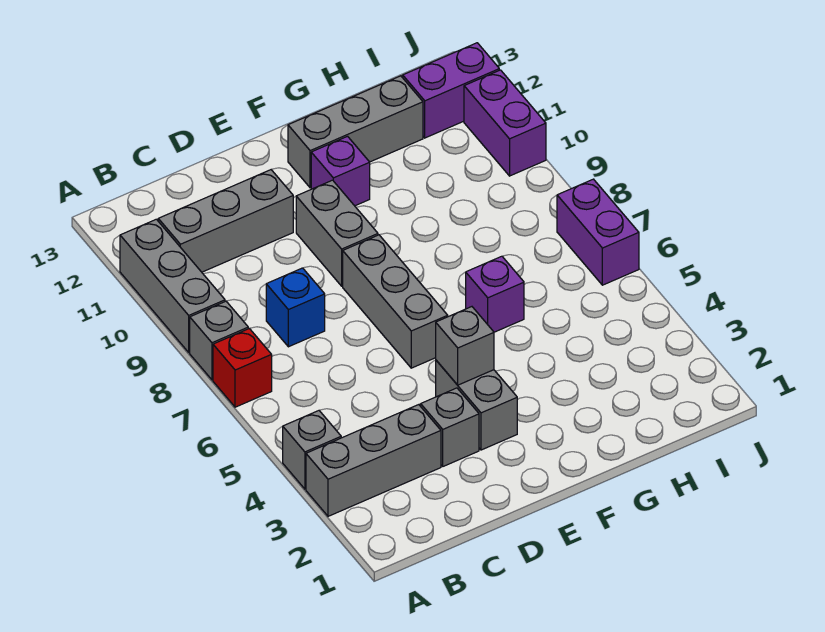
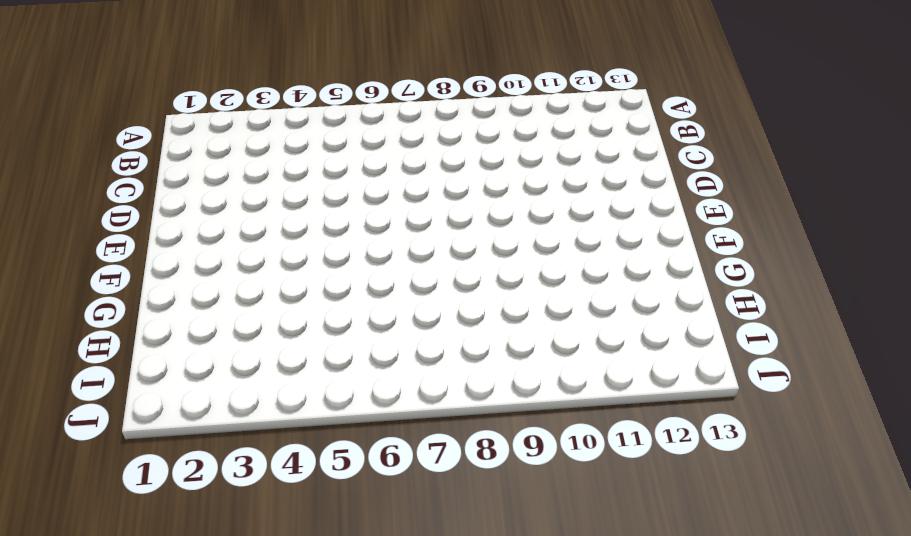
none -> grey 1x3 brick [306,405,441,516]
none -> grey 1x1 brick [283,411,341,489]
none -> red 1x1 brick [213,329,272,407]

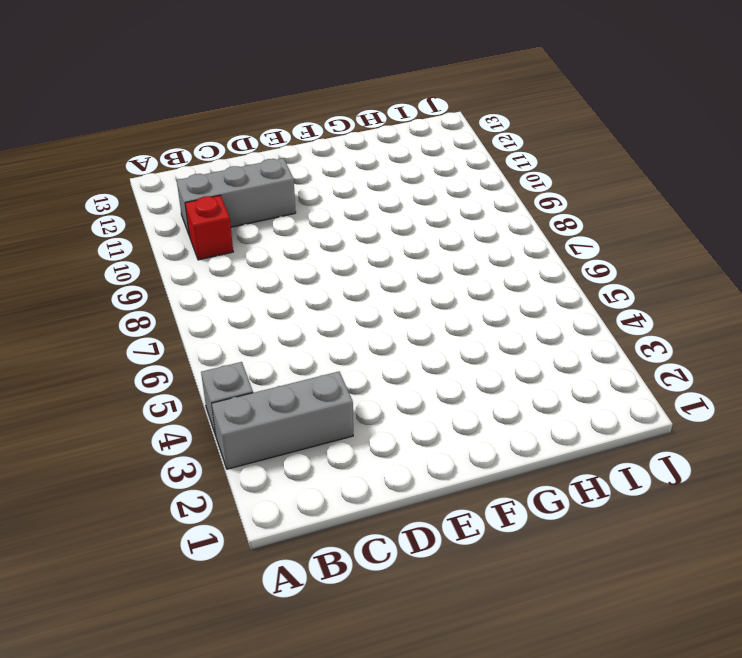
red 1x1 brick [185,195,233,260] -> red 1x1 brick moved to [213,329,272,407]
none -> grey 1x1 brick [190,301,248,380]
none -> grey 1x3 brick [120,219,225,352]
none -> blue 1x1 brick [266,268,325,347]

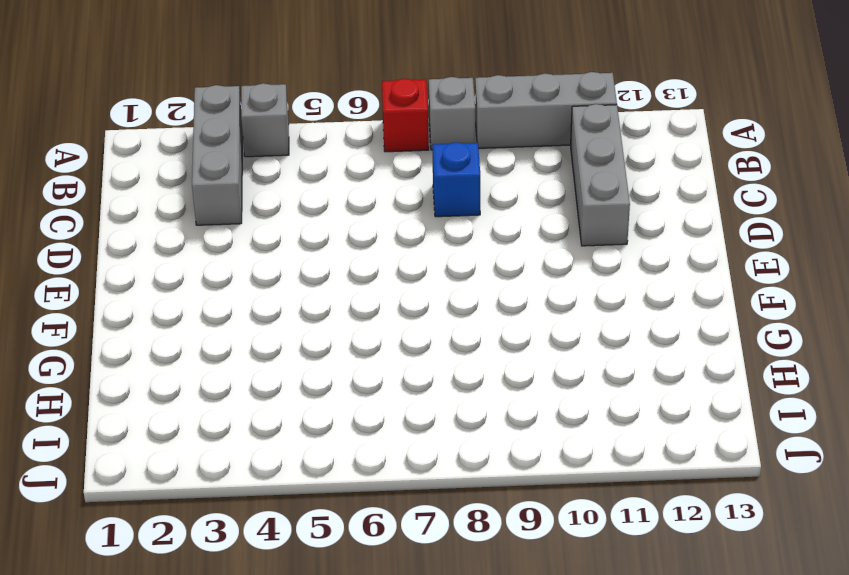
none -> grey 1x1 brick [421,388,479,466]
none -> grey 1x2 brick [436,360,517,450]
none -> grey 1x3 brick [343,235,448,368]

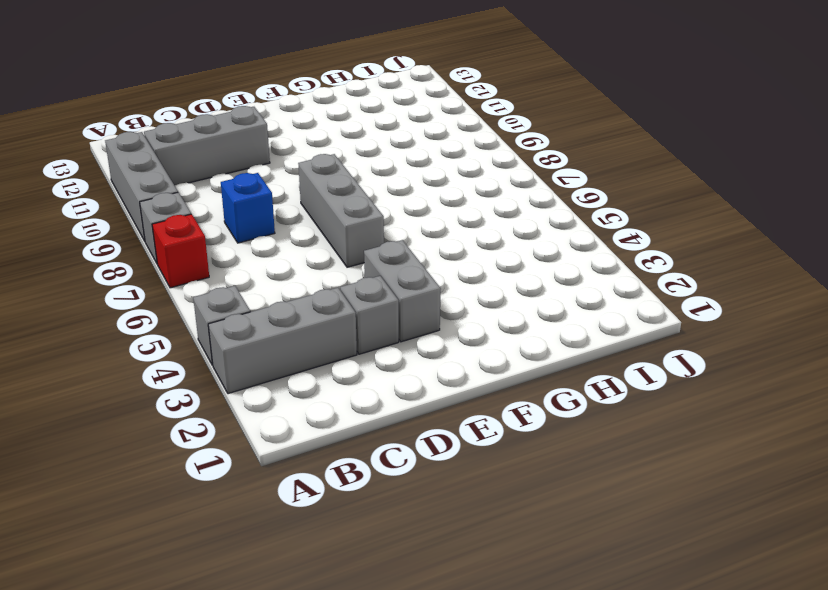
none -> grey 1x2 brick [296,180,378,286]
none -> purple 1x1 brick [311,136,370,206]
none -> grey 1x3 brick [288,76,423,188]

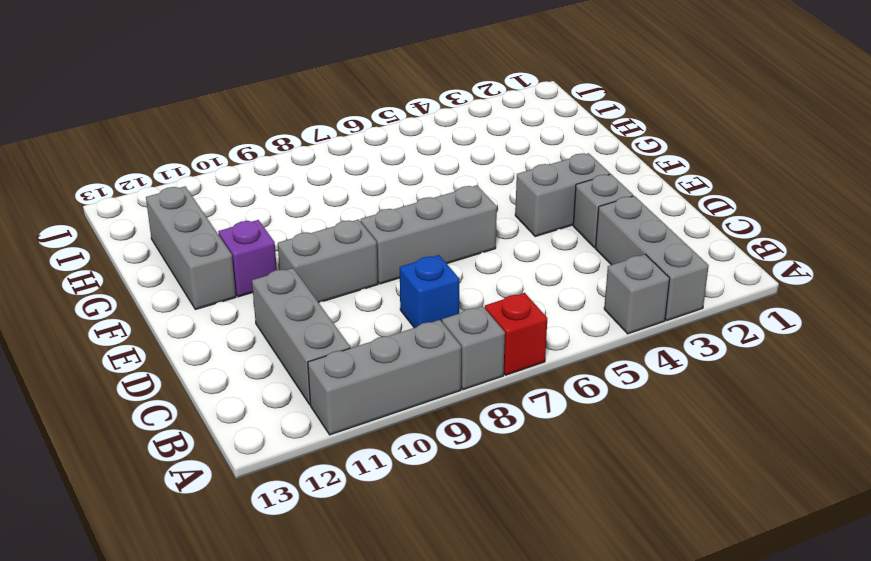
none -> purple 1x1 brick [466,256,524,332]
none -> purple 1x2 brick [403,43,499,138]
none -> purple 1x2 brick [557,179,639,285]

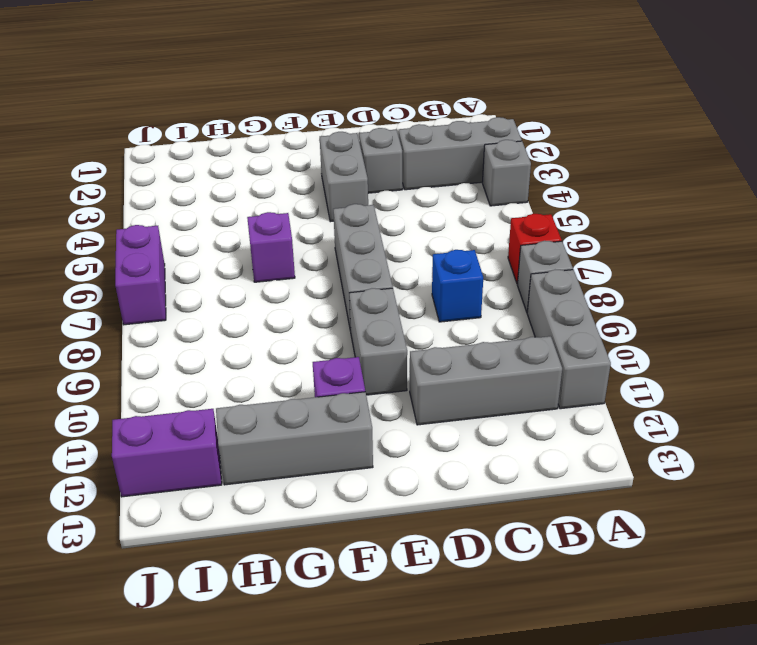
none -> purple 1x2 brick [464,70,546,176]
none -> grey 1x1 brick [436,307,494,385]

